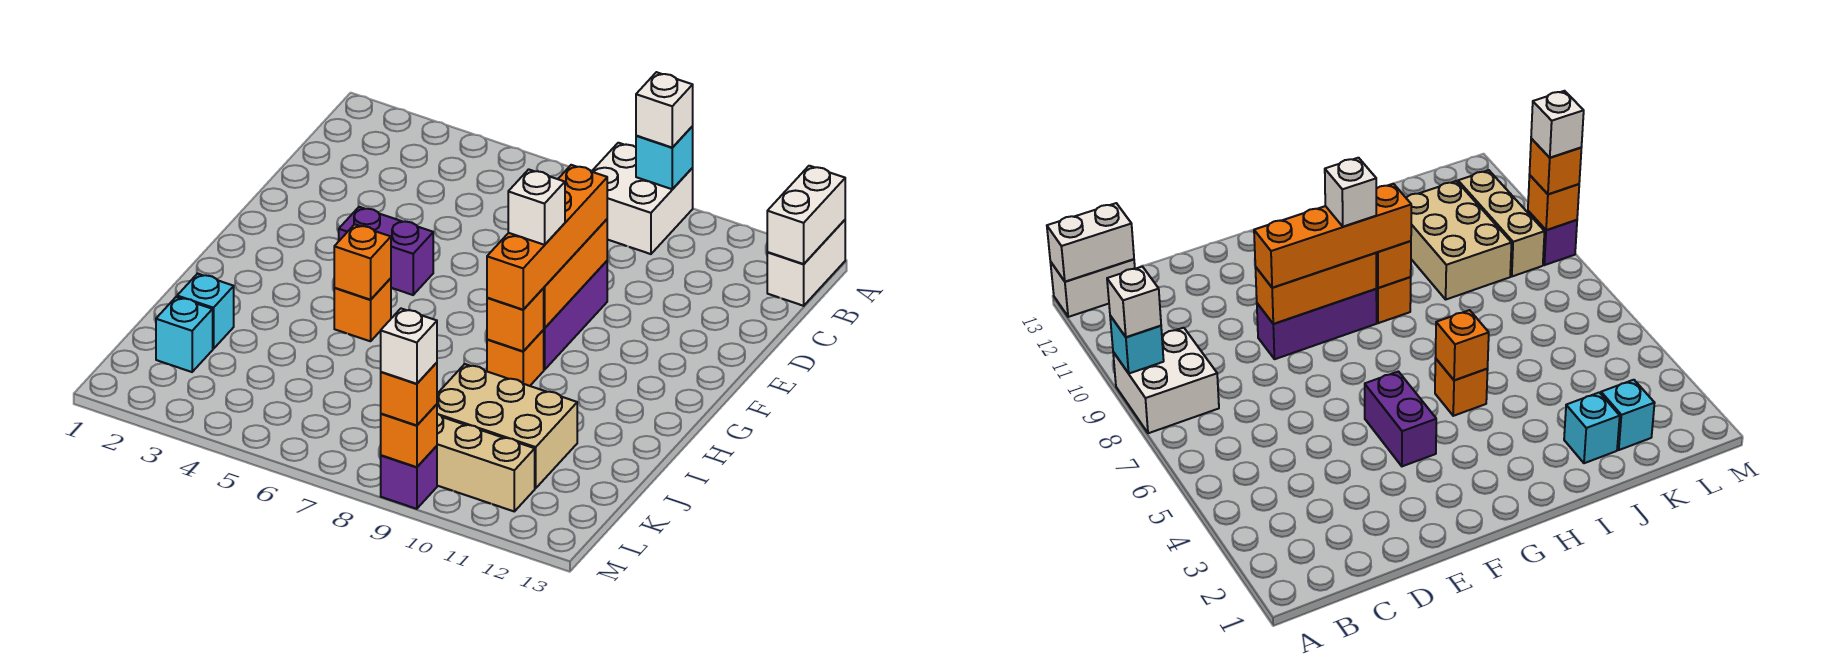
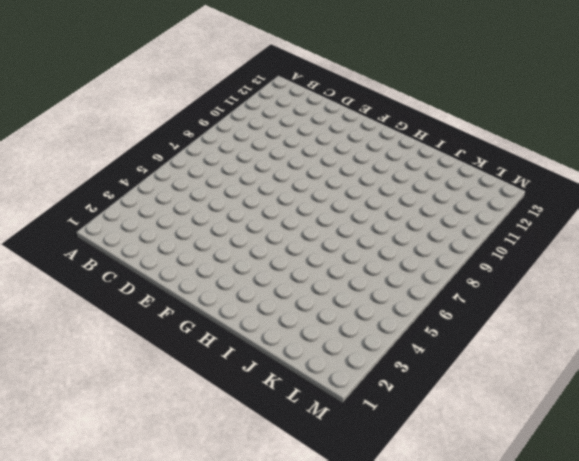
none -> white 2x2 brick [592,143,693,254]
none -> white 1x2 brick [767,220,845,306]
none -> purple 1x3 brick [544,261,607,370]

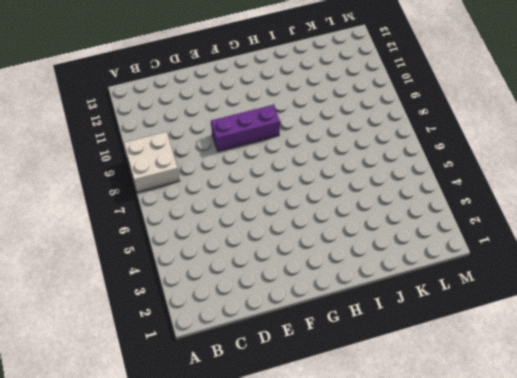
none -> white 1x2 brick [767,220,845,306]
none -> purple 1x2 brick [339,207,433,295]
none -> orange 1x1 brick [334,278,391,341]

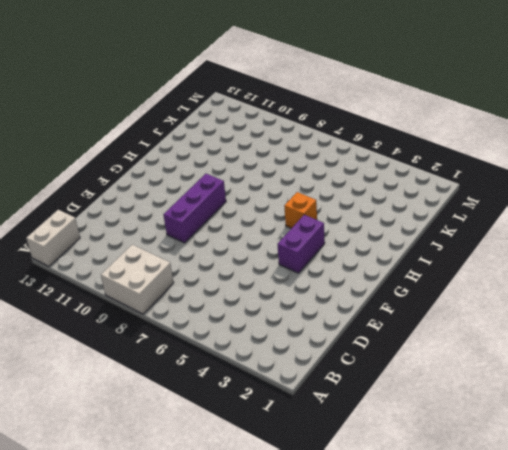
purple 1x2 brick [277,215,325,273] -> purple 1x2 brick turned to [339,207,433,295]
none -> orange 1x1 brick [487,330,544,386]
none -> cyan 1x1 brick [177,274,234,349]
none -> tan 2x3 brick [437,364,577,488]

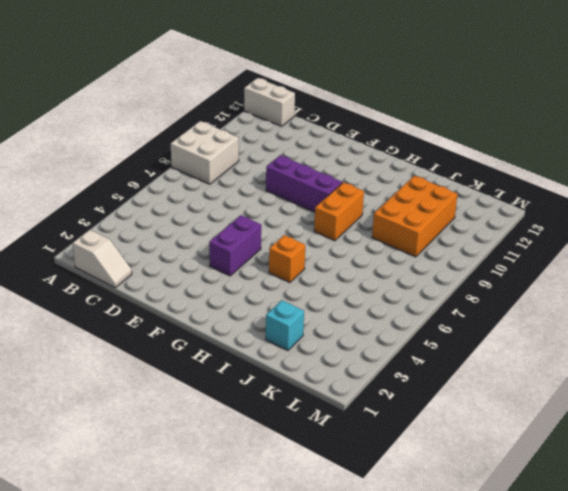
white 1x2 slope [73,230,132,288] -> none
orange 1x2 brick [314,182,364,241] -> orange 1x1 brick [487,330,544,386]
orange 2x3 brick [372,176,458,257] -> tan 2x3 brick [437,364,577,488]
none -> cyan 1x1 brick [156,297,213,372]
none -> tan 1x3 brick [437,414,535,511]
none -> purple 1x1 brick [381,446,437,509]

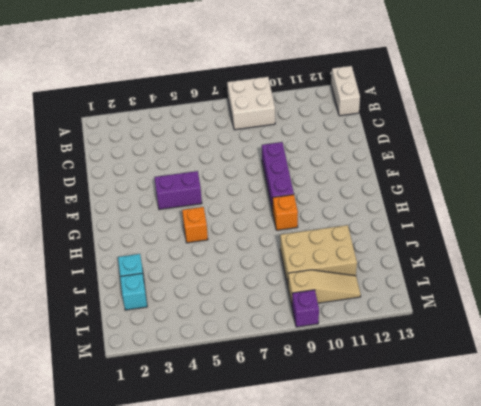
tan 1x3 slope [288,270,361,305] -> tan 1x3 brick [437,414,535,511]
none -> cyan 1x1 brick [636,126,693,189]
none -> white 1x2 brick [767,166,845,264]
none -> orange 1x3 brick [544,219,607,328]

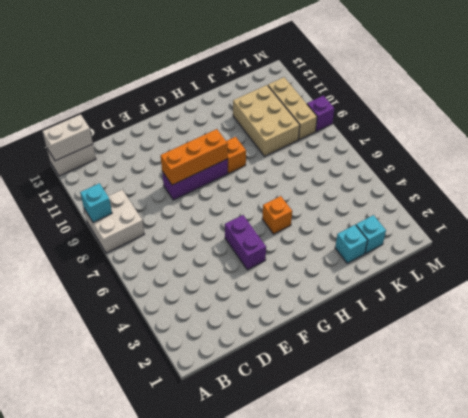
none -> orange 1x1 brick [334,224,391,300]
none -> orange 1x1 brick [487,288,544,351]
none -> orange 1x1 brick [381,404,437,467]

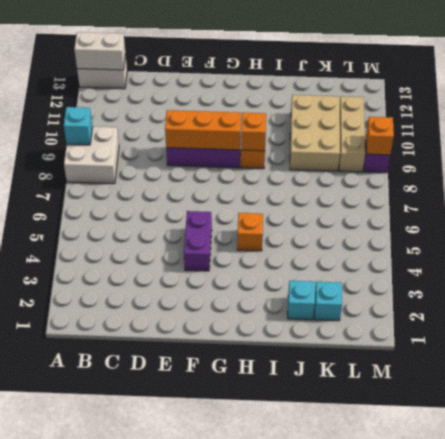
none -> orange 1x1 brick [334,224,391,300]
none -> white 1x1 brick [636,72,693,148]
none -> orange 1x4 brick [487,165,607,310]

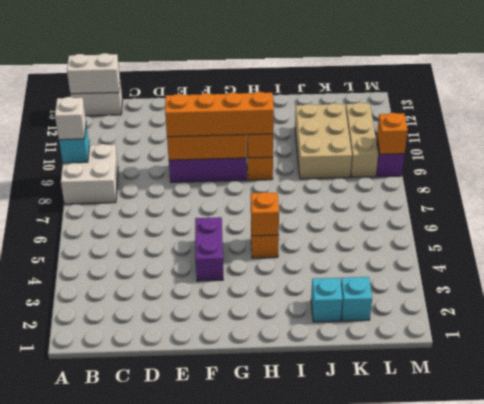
none -> orange 1x1 brick [381,363,437,425]
none -> white 1x1 brick [508,169,565,245]
none -> white 1x1 brick [381,309,437,384]

